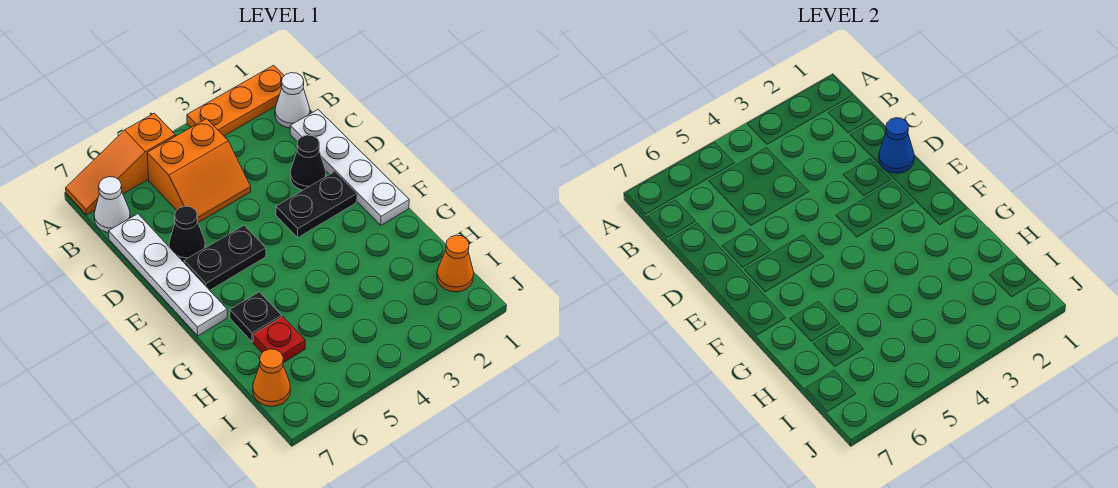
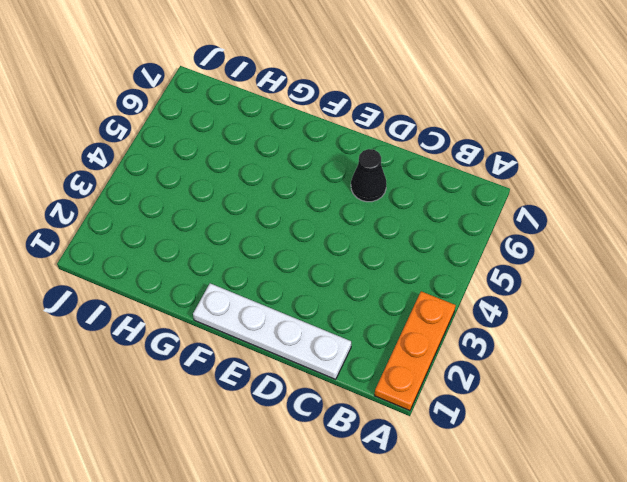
none -> orange 1x3 slope [66,113,175,215]
none -> white 1x1 cone [275,73,310,128]
none -> orange 2x2 slope [147,119,251,222]

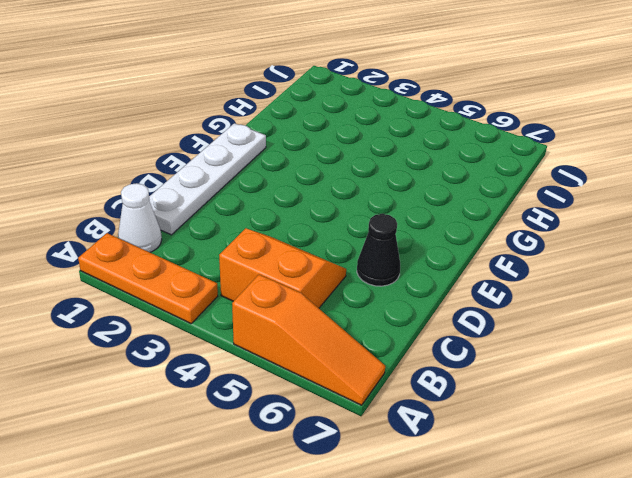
none -> white 1x1 cone [94,177,130,233]
none -> white 1x4 plate [109,214,227,336]
none -> black 1x1 cone [290,135,326,190]

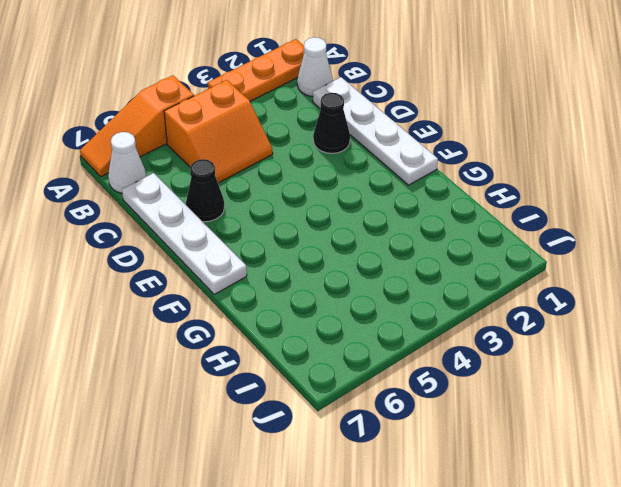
none -> black 1x2 plate [276,172,356,238]
none -> black 1x2 plate [184,225,266,290]
none -> black 1x1 plate [230,292,282,342]

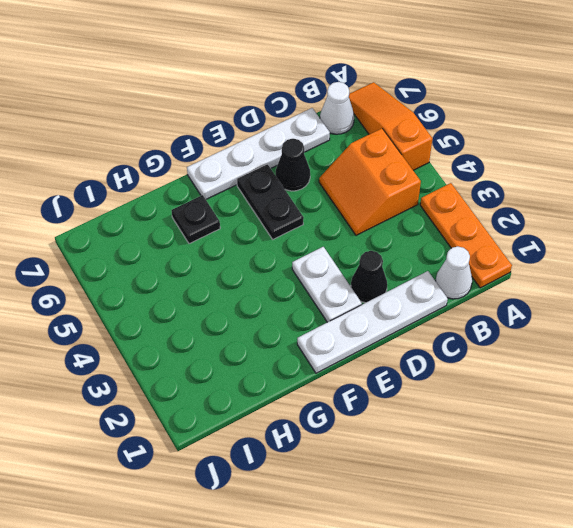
white 1x2 plate [292,247,362,322] -> black 1x2 plate [276,172,356,238]
none -> red 1x1 plate [253,317,305,363]
none -> orange 1x1 cone [437,235,474,292]
none -> orange 1x1 cone [253,349,290,406]

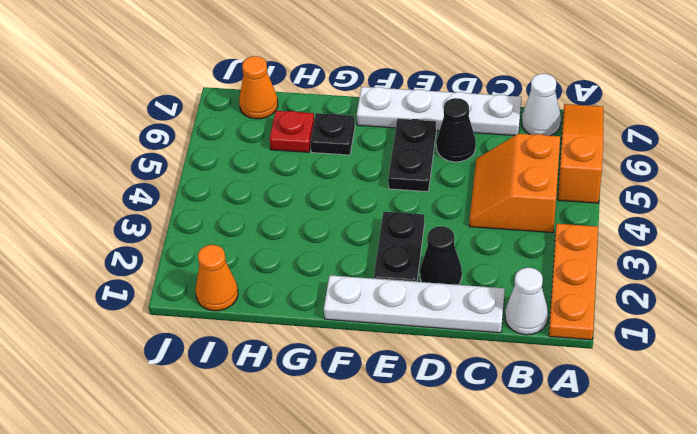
none -> blue 1x1 cone [879,118,914,173]

